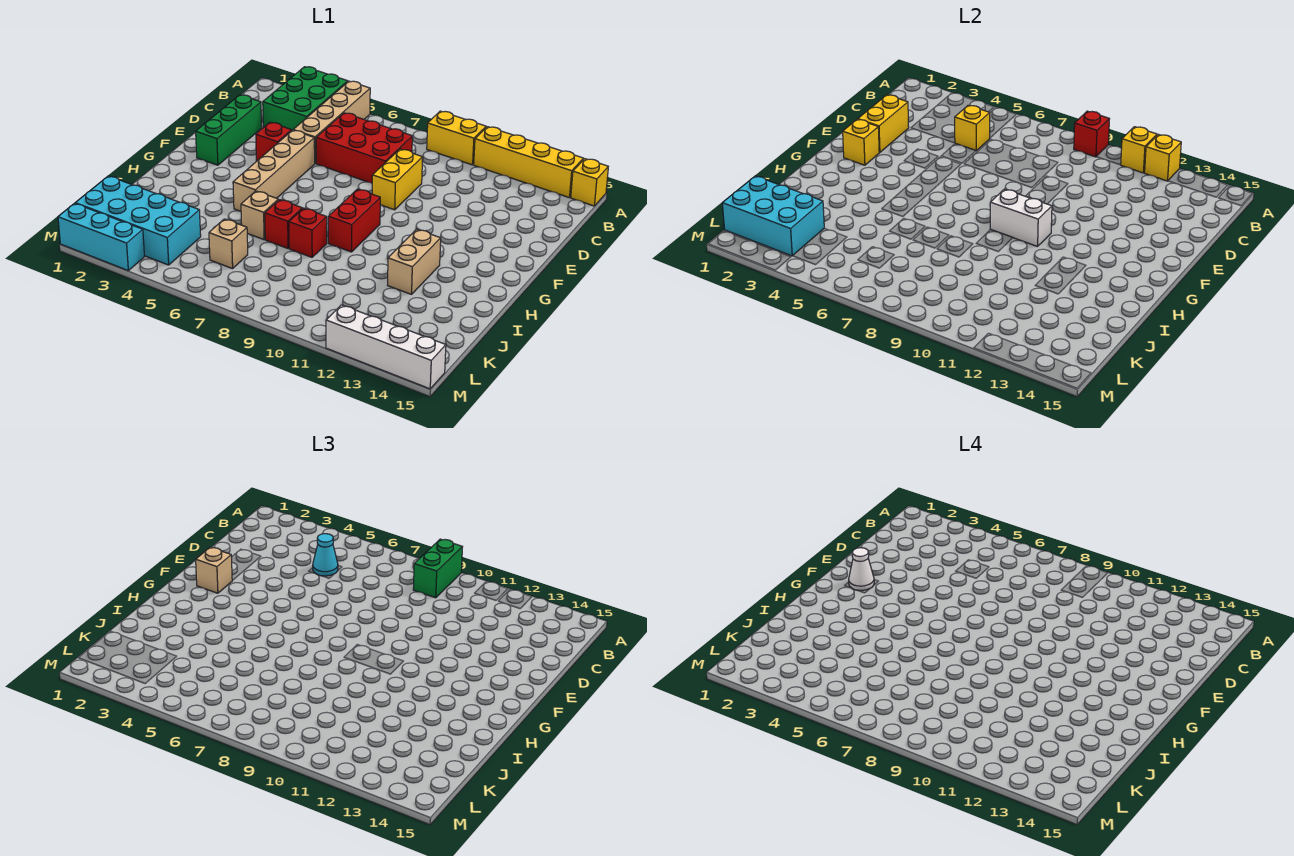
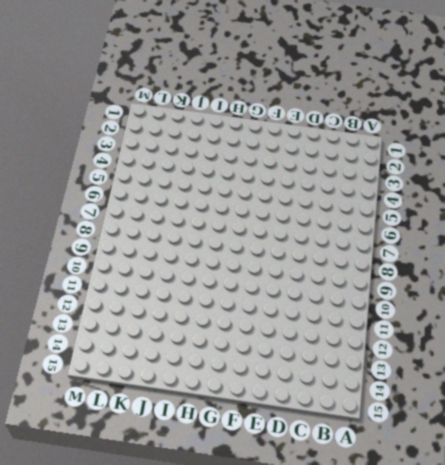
none -> green 2x3 brick [263,67,348,130]
none -> tan 1x4 brick [294,81,370,163]
none -> yellow 1x2 brick [427,111,486,165]
none -> yellow 1x4 brick [474,127,583,198]

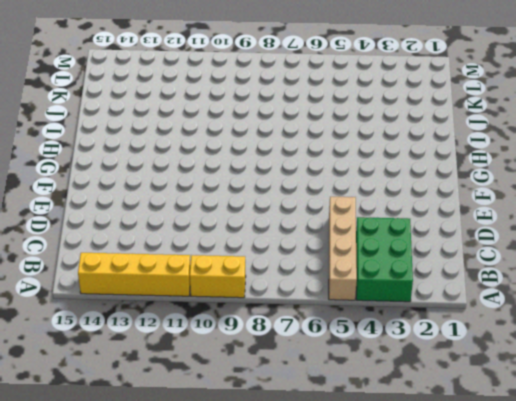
none -> yellow 1x1 brick [571,159,608,206]
none -> red 2x3 brick [316,113,412,183]
none -> green 1x3 brick [196,95,262,165]
none -> yellow 1x2 brick [372,149,423,210]

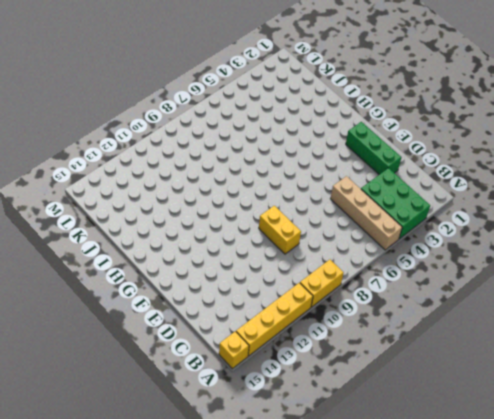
none -> red 2x3 brick [316,113,412,183]
none -> red 1x1 brick [256,122,292,161]
none -> tan 1x4 brick [233,130,315,211]
none -> red 1x2 brick [328,189,380,252]

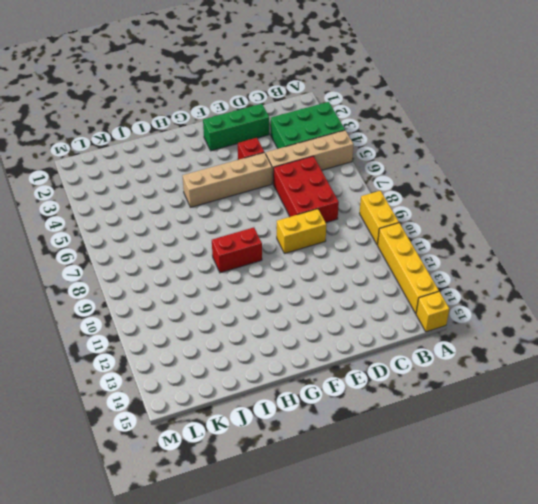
none -> tan 1x2 brick [388,229,441,294]
none -> tan 1x1 brick [241,191,278,240]
none -> red 1x1 brick [265,200,302,248]
none -> red 1x1 brick [289,208,327,257]

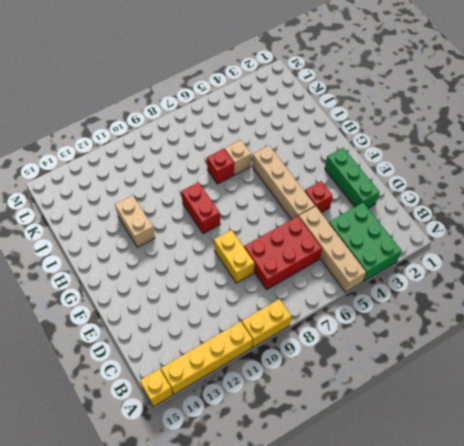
none -> red 1x1 brick [289,208,327,257]
none -> cyan 2x4 brick [75,176,201,265]
none -> tan 1x1 brick [209,219,248,269]
none -> cyan 1x3 brick [58,203,145,270]

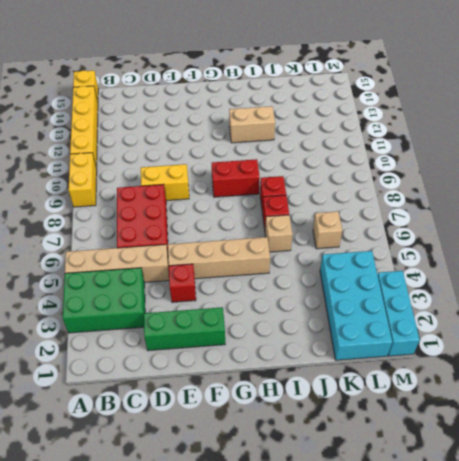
none -> white 1x4 brick [326,305,446,389]
none -> red 1x1 brick [1074,111,1109,157]
none -> yellow 1x1 brick [1120,127,1157,173]
none -> yellow 1x1 brick [1145,135,1181,181]

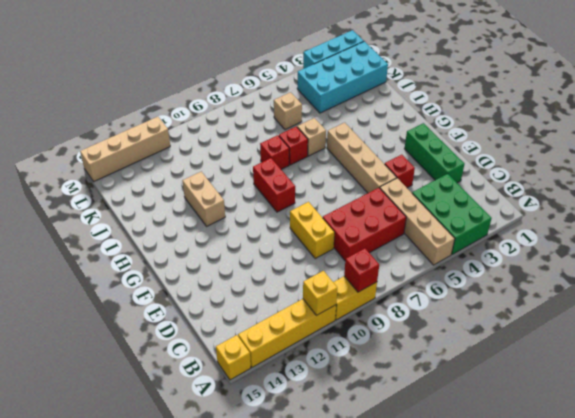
tan 1x4 brick [80,117,170,182] -> white 1x4 brick [326,305,446,389]
none -> yellow 1x1 brick [1145,135,1181,181]
none -> yellow 1x1 brick [955,105,990,151]
none -> yellow 1x2 brick [858,95,909,153]
none -> yellow 1x1 brick [843,119,879,165]

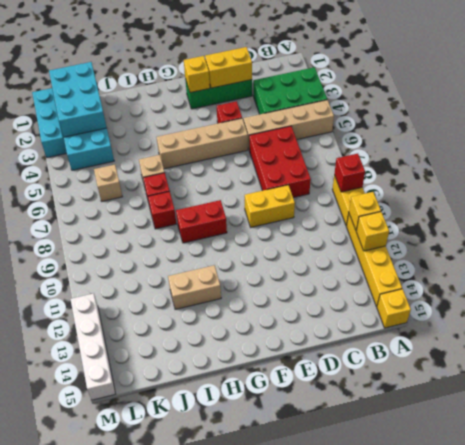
none -> yellow 1x1 brick [955,105,990,151]
none -> white 1x2 brick [990,189,1052,247]
none -> green 1x2 brick [413,539,462,598]
none -> cyan 1x1 cone [313,534,338,576]

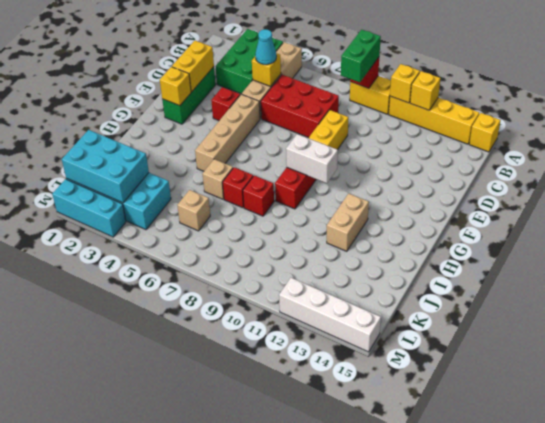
none -> tan 1x1 brick [196,547,232,593]
none -> white 1x1 cone [849,547,874,590]

